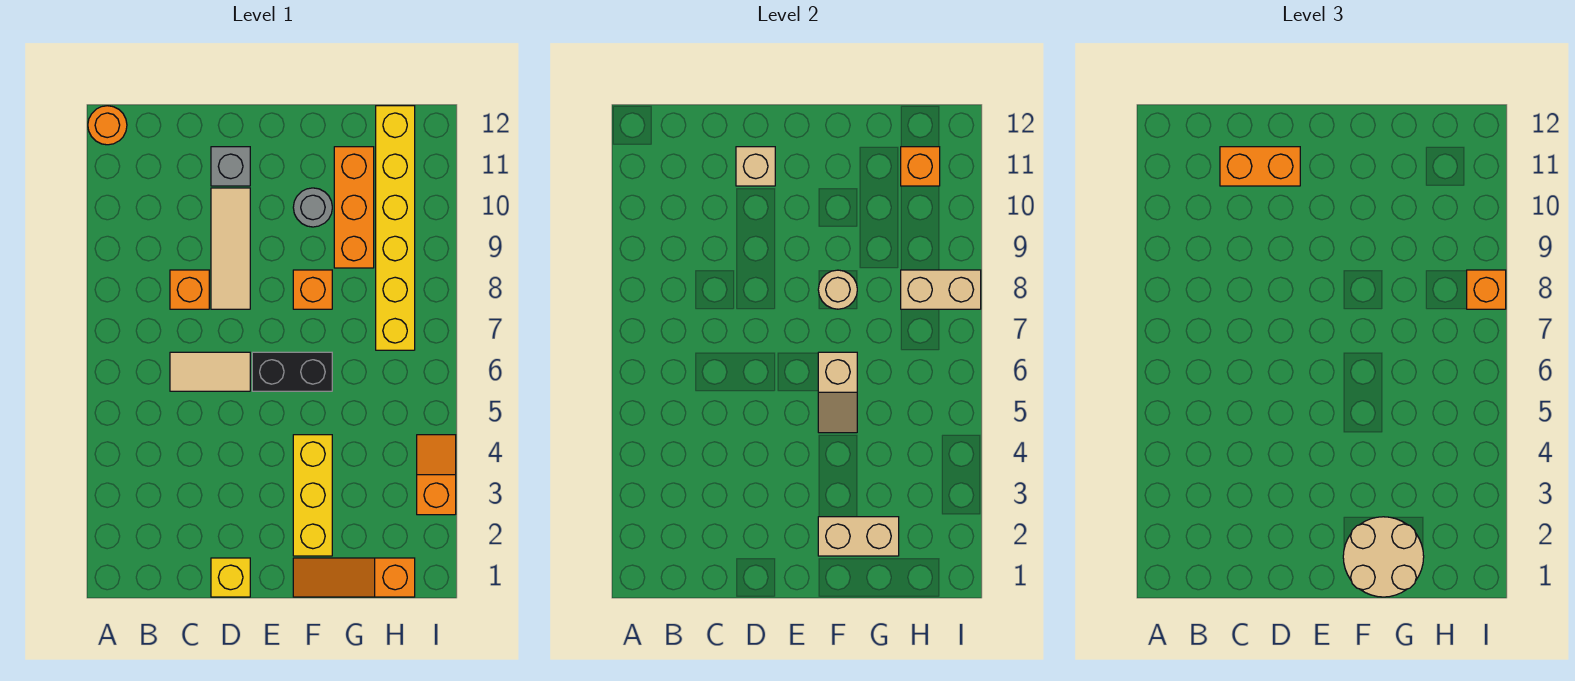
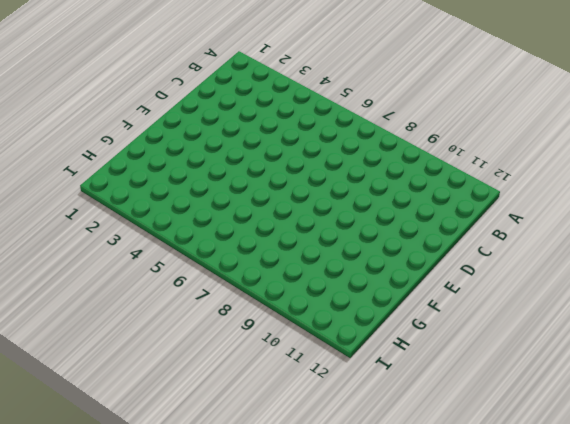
none -> orange 1x1 round brick [88,106,127,145]
none -> tan 1x2 tile [170,352,250,391]
none -> orange 1x1 brick [170,270,209,309]

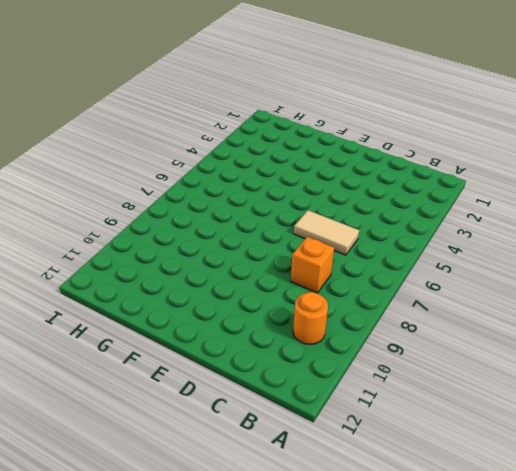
orange 1x1 round brick [293,292,328,344] -> orange 1x1 round brick moved to [88,106,127,145]
none -> yellow 1x1 brick [211,558,250,597]
none -> tan 1x3 tile [211,188,250,309]
none -> grey 1x1 brick [211,147,250,186]

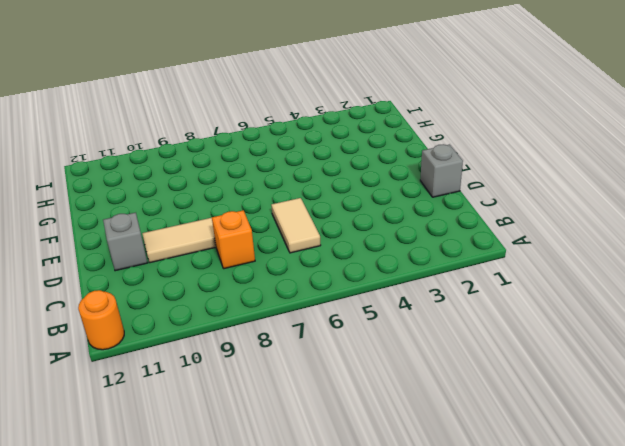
grey 1x1 brick [420,144,463,197] -> yellow 1x1 brick [211,558,250,597]
none -> black 1x2 brick [252,352,332,391]
none -> orange 1x3 slope [293,558,415,597]
none -> yellow 1x3 brick [293,435,332,556]

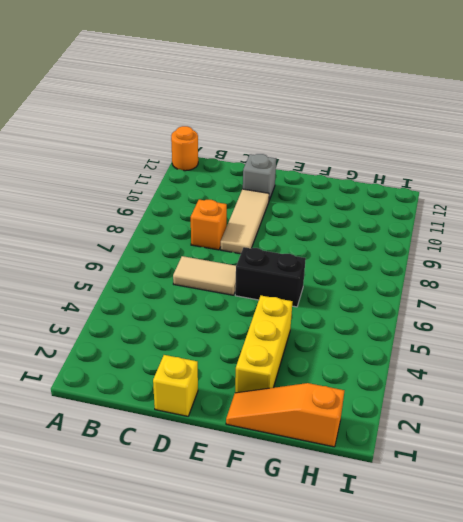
none -> orange 1x1 brick [293,270,332,309]
none -> grey 1x1 round brick [293,188,332,227]
none -> orange 1x3 brick [334,147,374,268]

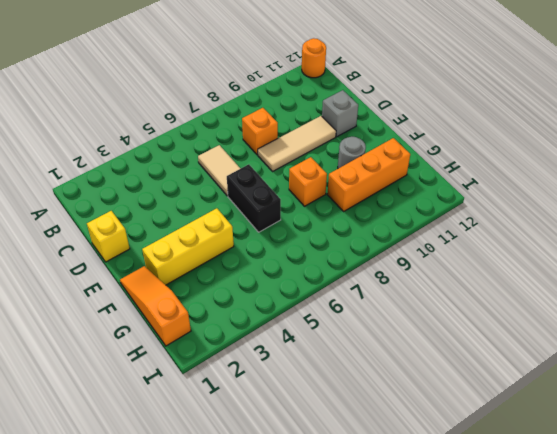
none -> yellow 1x6 brick [376,106,415,350]
none -> orange 1x2 slope [417,435,456,515]
none -> tan 1x1 brick [736,147,775,186]

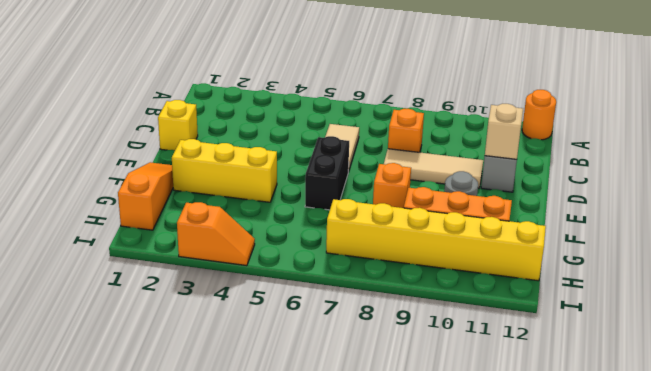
none -> tan 1x2 brick [818,517,899,556]
none -> tan 1x2 slope [818,352,857,433]
none -> tan 1x1 round brick [818,270,857,309]

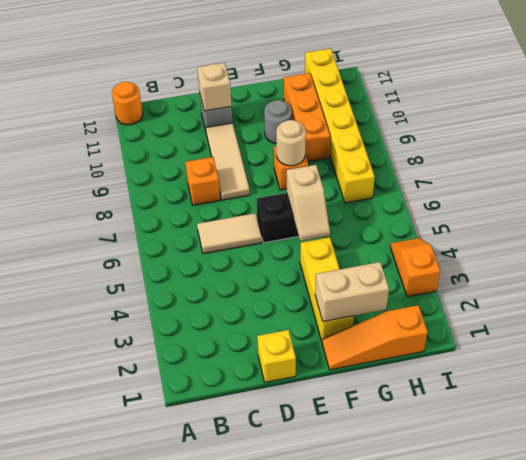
none -> tan 1x2 brick [901,270,981,309]
none -> orange 1x1 brick [901,147,940,186]
none -> orange 1x2 brick [1220,147,1300,186]

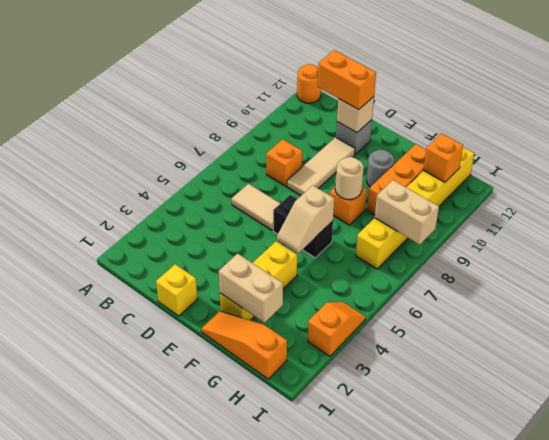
none -> tan 2x2 round brick [1343,517,1424,597]
none -> orange 1x1 brick [1467,270,1506,309]

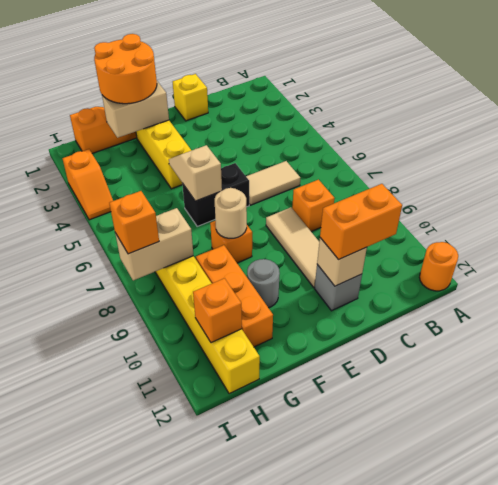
orange 2x2 round brick [94,34,157,104] -> tan 2x2 round brick [1343,517,1424,597]

